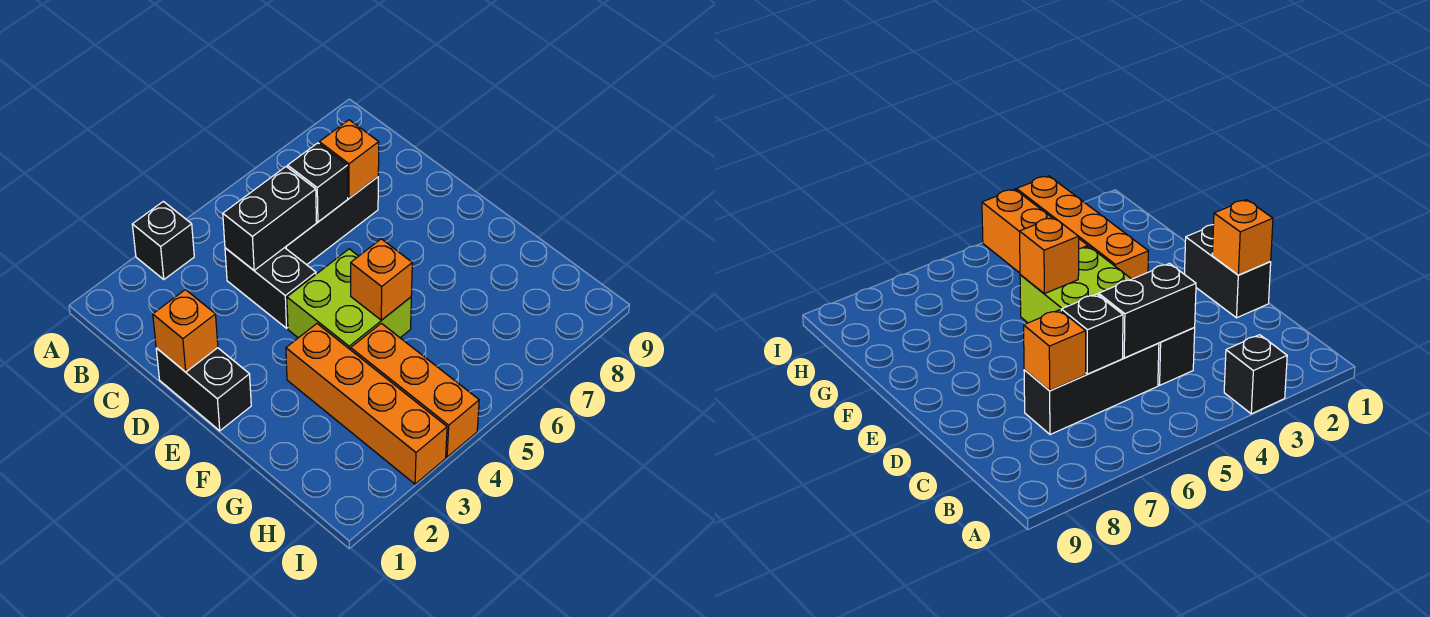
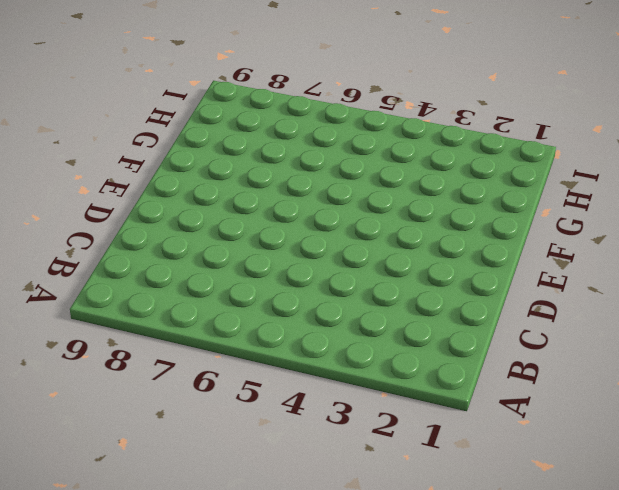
none -> black 1x1 brick [132,201,194,279]
none -> black 1x2 brick [225,248,316,328]
none -> black 1x3 brick [285,177,378,265]

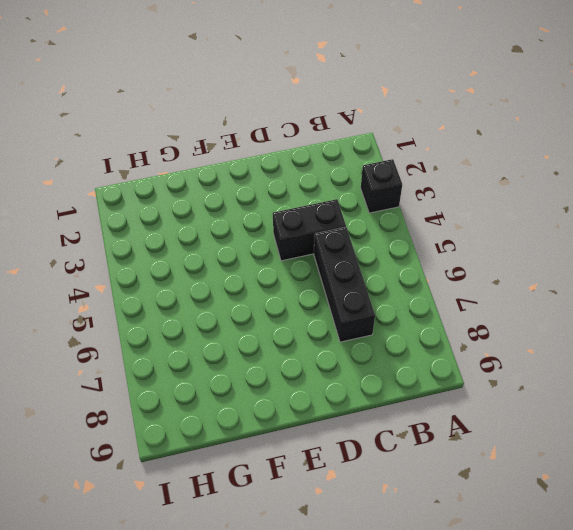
none -> black 1x2 brick [156,348,251,431]
none -> lime 2x2 brick [287,249,411,350]
none -> orange 1x4 brick [286,324,447,484]

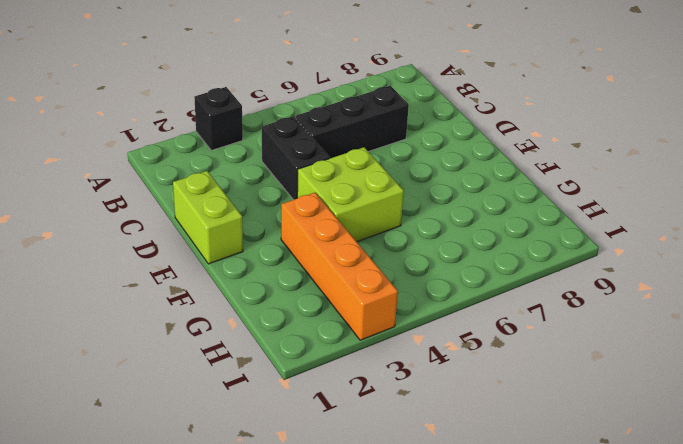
lime 1x2 brick [173,171,243,264] -> black 1x2 brick [156,348,251,431]
none -> orange 1x3 brick [351,323,479,457]
none -> black 1x2 brick [223,167,316,270]
none -> black 1x1 brick [288,143,348,222]

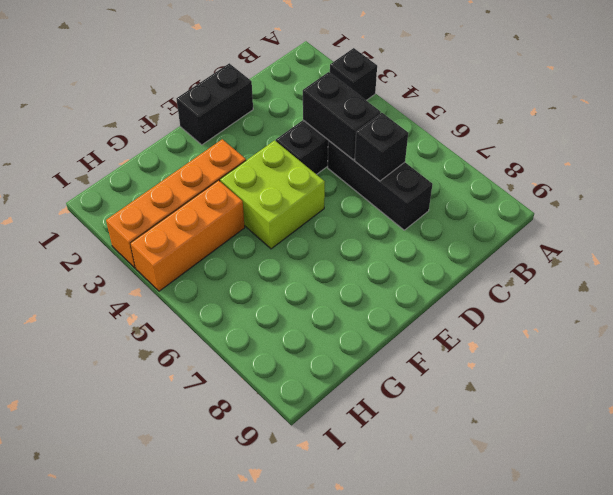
none -> orange 1x1 brick [319,120,379,198]
none -> orange 1x1 brick [153,290,218,372]
none -> orange 1x1 brick [351,239,412,320]

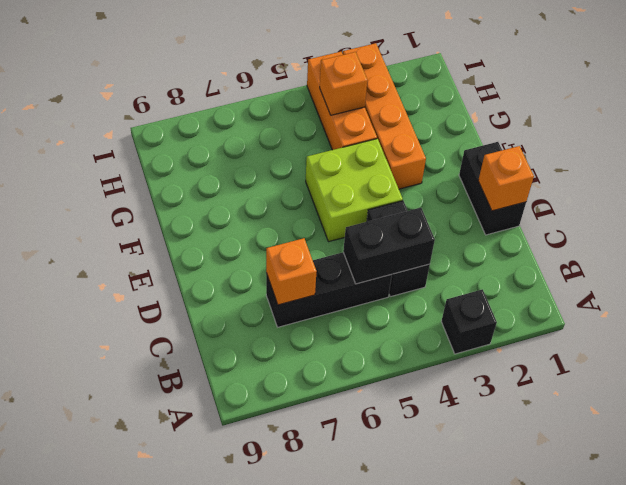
orange 1x1 brick [320,52,367,115] -> orange 1x1 brick moved to [351,239,412,320]
none -> black 1x1 brick [288,143,348,222]

